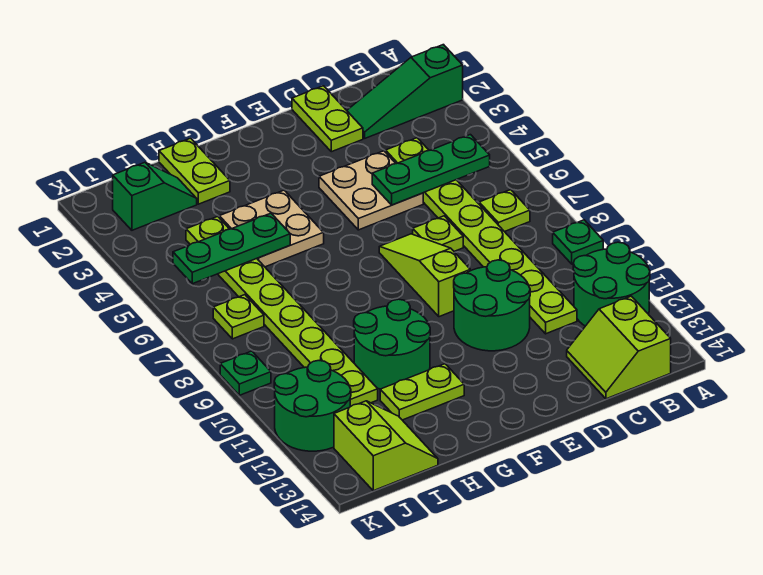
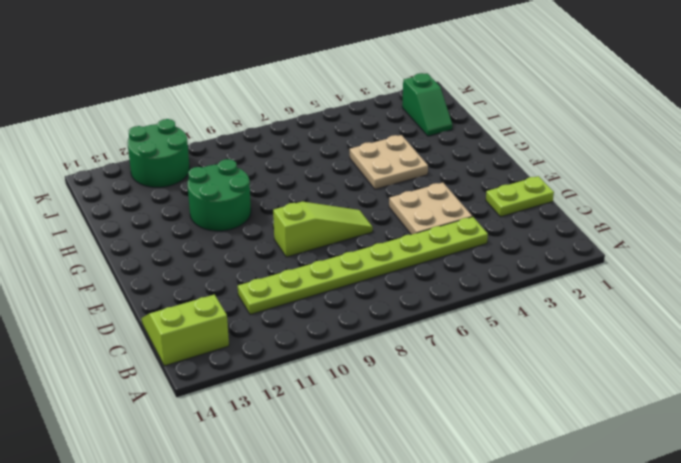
none -> green 1x3 slope [347,45,463,138]
none -> green 1x1 plate [553,220,603,264]
none -> green 2x2 round brick [573,242,650,326]

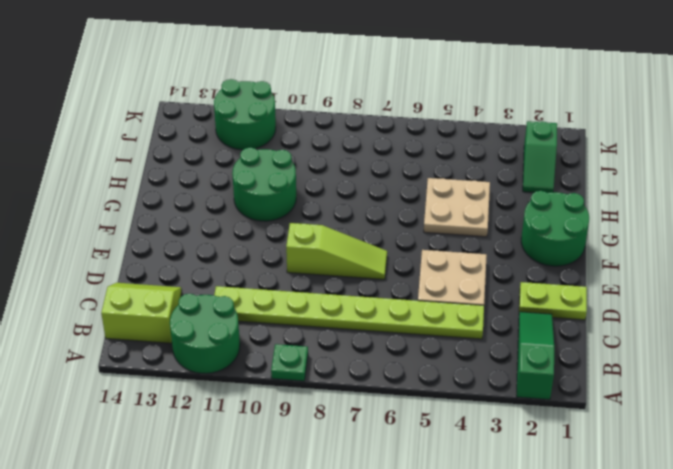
green 2x2 round brick [521,191,589,266] -> green 2x2 round brick moved to [454,260,530,351]
none -> lime 1x1 plate [479,190,530,232]
none -> lime 1x1 plate [413,216,463,251]
none -> lime 1x2 plate [380,364,464,420]

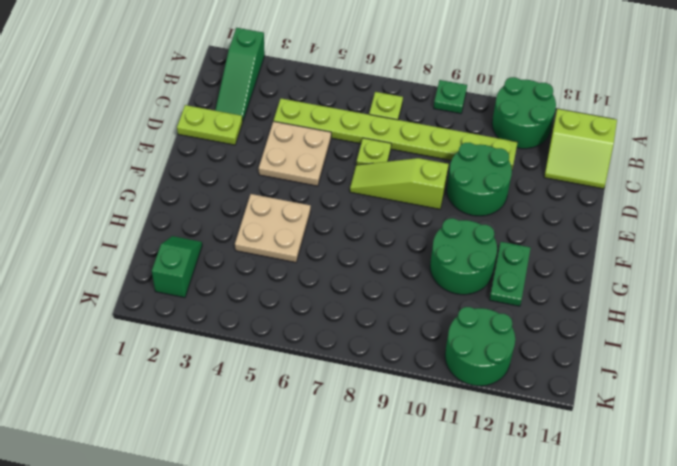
green 1x2 plate [489,242,531,306] -> lime 1x2 plate [380,364,464,420]
none -> lime 1x2 plate [159,138,230,204]
none -> lime 1x8 plate [186,216,378,407]
none -> lime 2x2 slope [334,401,438,491]

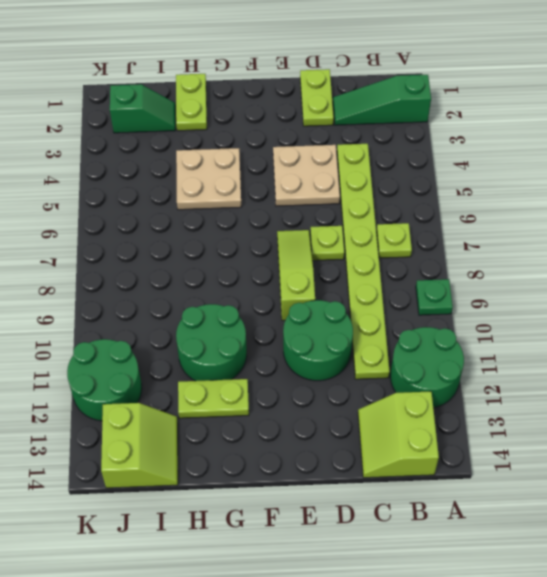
none -> lime 1x8 plate [186,216,378,407]
none -> lime 1x1 plate [213,295,264,339]
none -> green 1x1 plate [220,351,271,395]

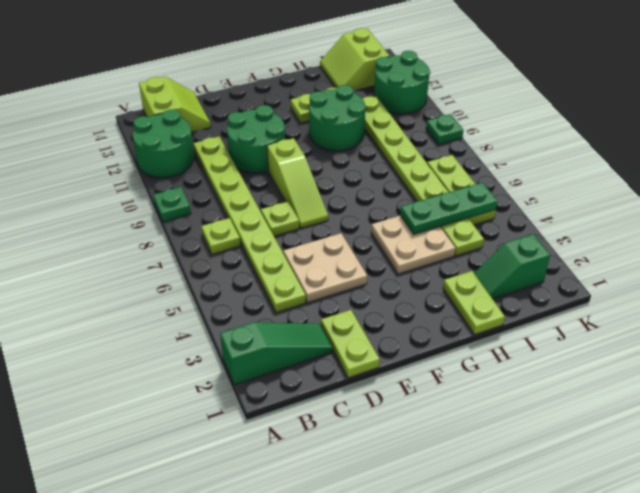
lime 1x3 plate [427,155,496,225] -> lime 1x1 plate [213,295,264,339]
none -> green 1x3 plate [372,135,490,205]

